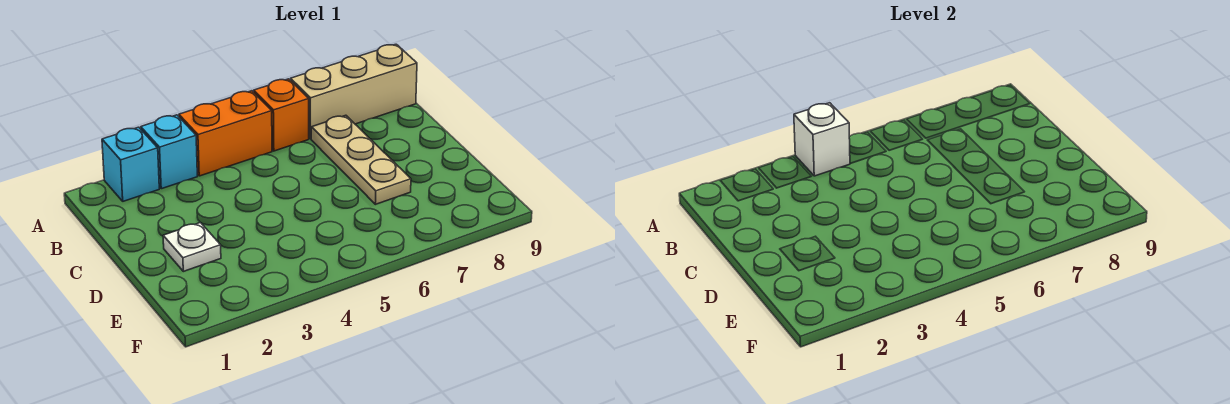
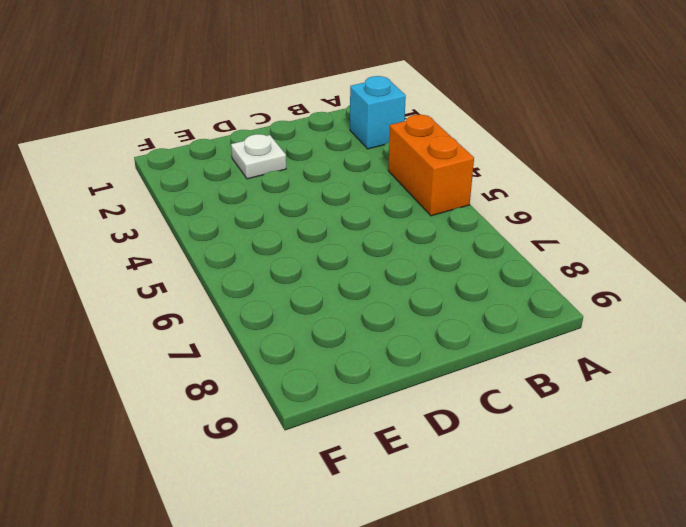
none -> cyan 1x1 brick [141,115,197,189]
none -> orange 1x1 brick [254,79,309,151]

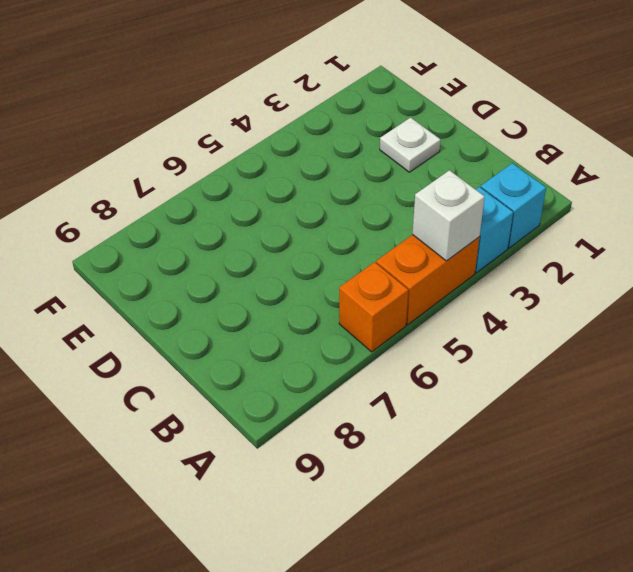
none -> tan 1x3 brick [291,44,417,139]
none -> tan 1x3 plate [311,115,411,204]

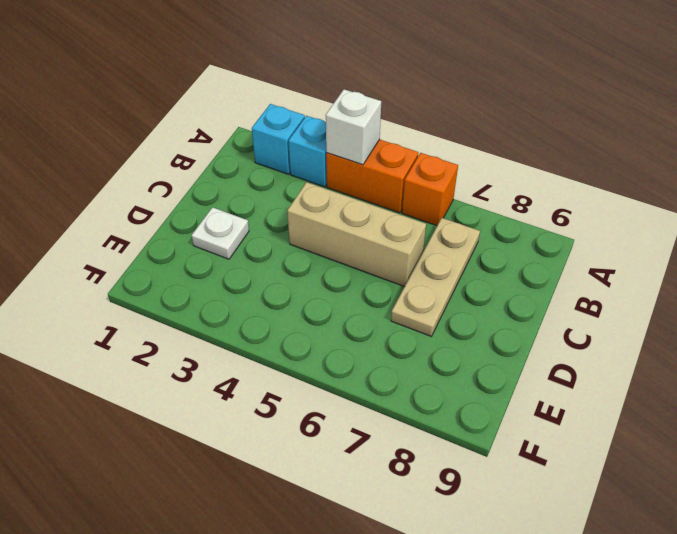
tan 1x3 brick [287,182,426,287] -> tan 1x3 brick moved to [291,44,417,139]

